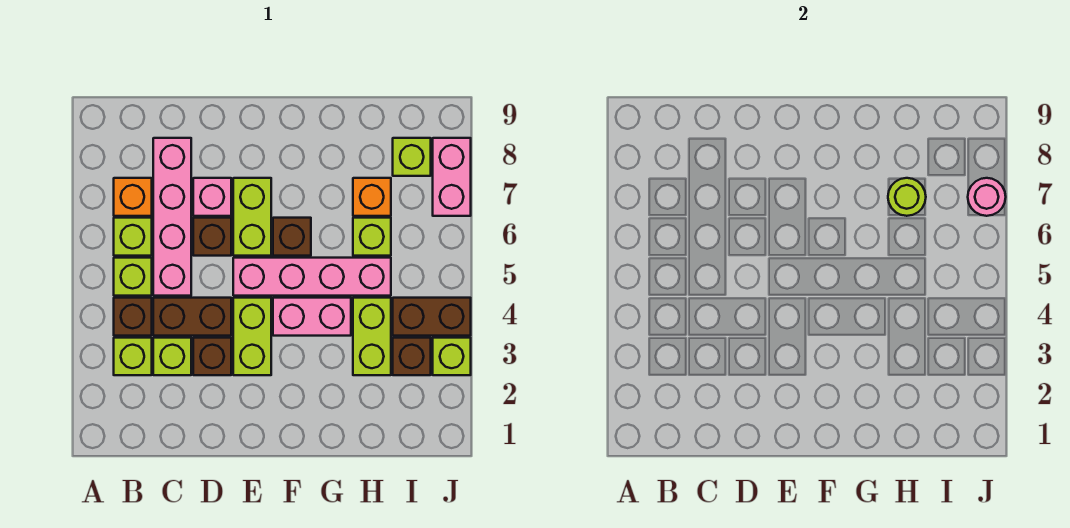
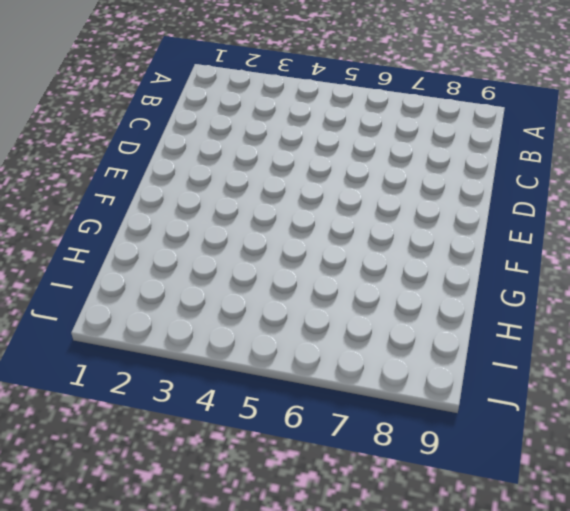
none -> lime 1x1 brick [114,338,152,375]
none -> brown 1x1 brick [114,298,152,336]
none -> lime 1x1 brick [114,258,152,296]

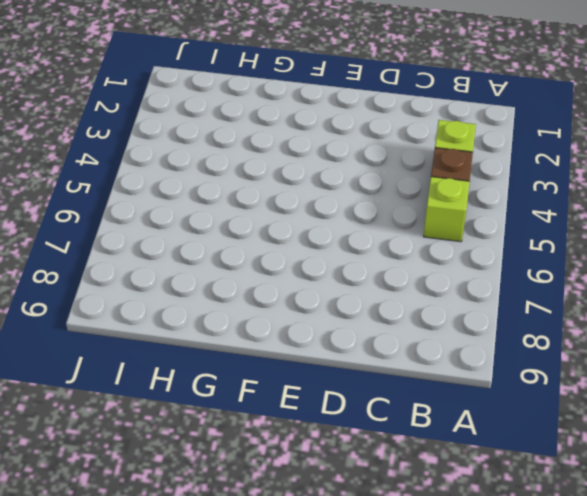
none -> lime 1x1 brick [114,218,152,256]
none -> orange 1x1 brick [114,178,152,216]
none -> lime 1x1 brick [153,338,191,375]

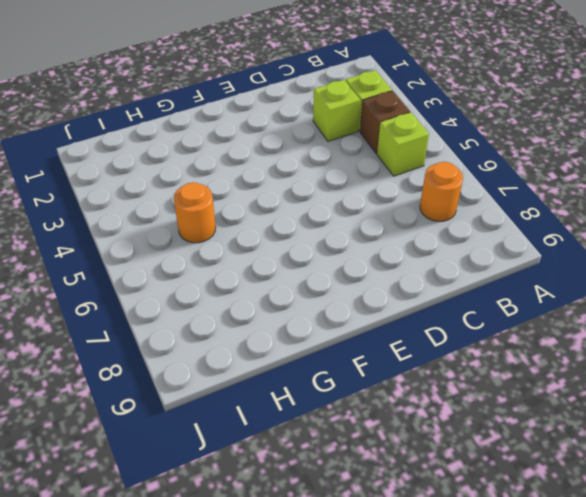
orange 1x1 round brick [420,162,463,221] -> orange 1x1 brick [114,178,152,216]
orange 1x1 round brick [174,182,216,243] -> pink 1x4 brick [233,258,391,296]
none -> lime 1x1 brick [114,218,152,256]
none -> brown 1x2 brick [153,298,231,336]
none -> pink 1x4 brick [153,138,191,296]

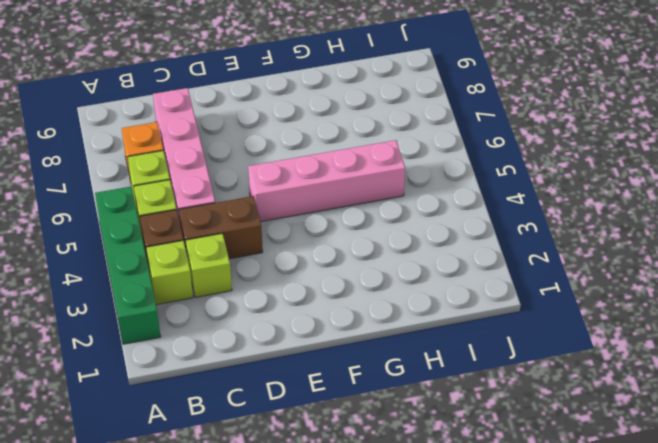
green 1x4 brick [95,186,161,344] -> none
none -> brown 1x1 brick [193,338,231,375]
none -> brown 1x1 brick [193,218,231,256]
none -> pink 1x1 brick [193,178,231,216]

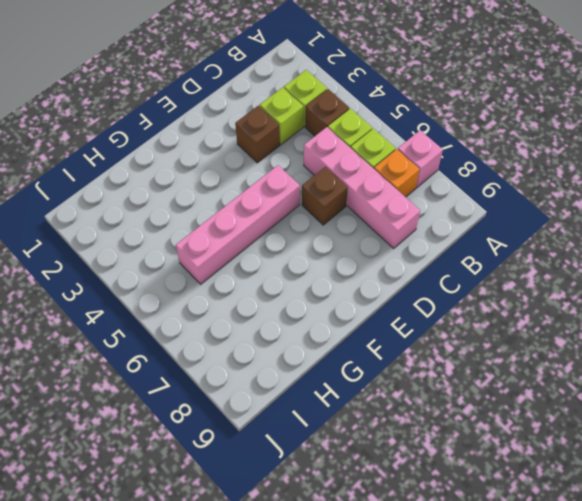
pink 1x1 brick [398,130,443,188] -> pink 1x1 brick moved to [193,178,231,216]
none -> brown 1x2 brick [153,298,231,336]
none -> lime 1x2 brick [233,298,271,375]
none -> lime 1x2 brick [233,178,271,256]

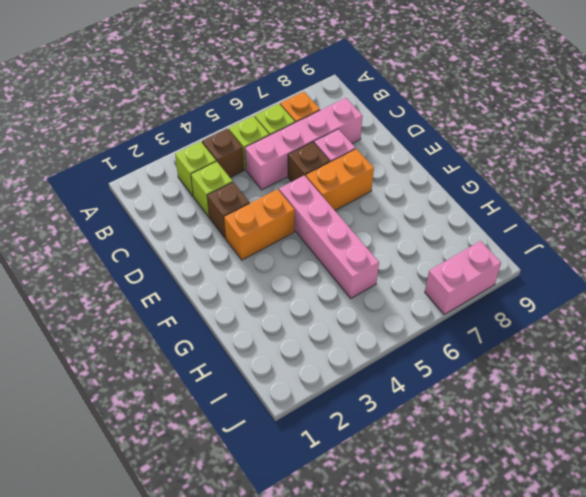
orange 1x2 brick [224,189,295,260] -> lime 1x2 brick [233,298,271,375]
orange 1x2 brick [306,149,374,210] -> lime 1x2 brick [233,178,271,256]
none -> brown 1x2 brick [153,298,231,336]
none -> pink 1x2 brick [273,298,351,336]
none -> brown 1x1 brick [273,218,311,256]

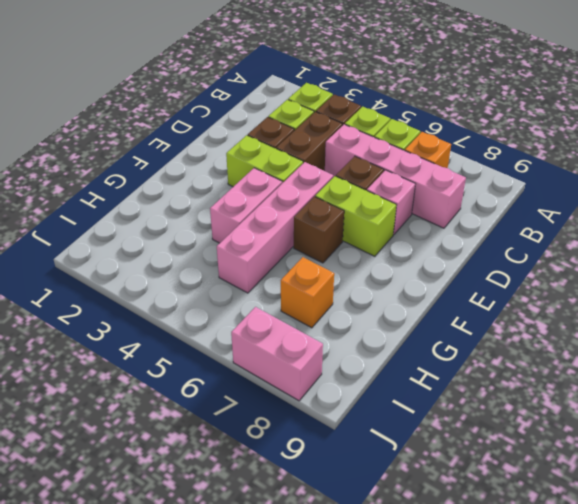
none -> lime 1x2 brick [353,298,391,375]
none -> lime 1x1 brick [353,218,391,256]
none -> brown 1x1 brick [393,338,431,375]

